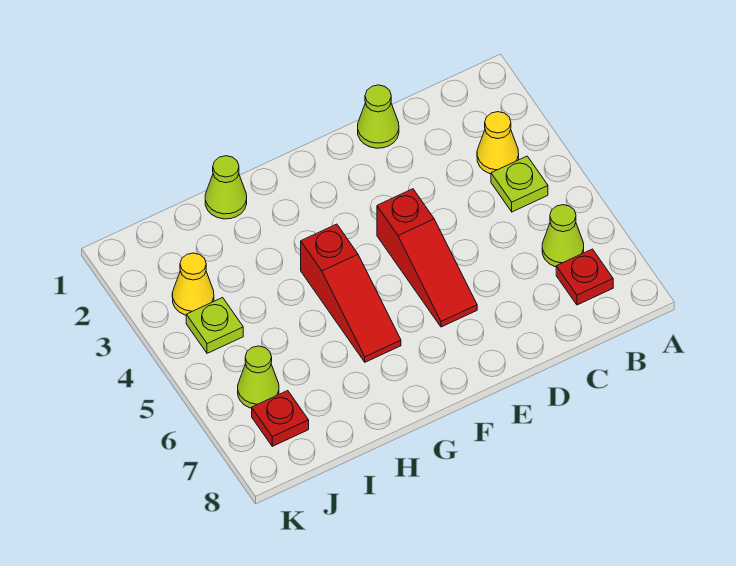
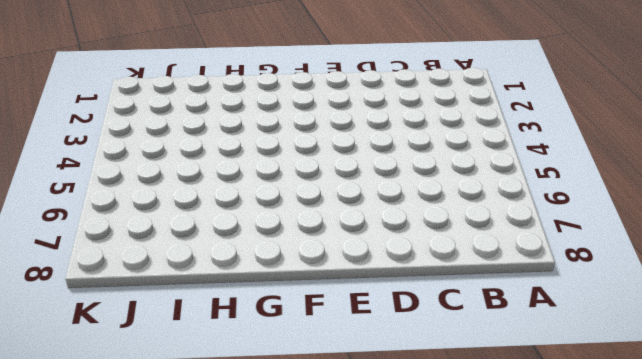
none -> yellow 1x1 cone [477,112,519,174]
none -> lime 1x1 plate [491,156,548,212]
none -> lime 1x1 cone [542,205,584,267]

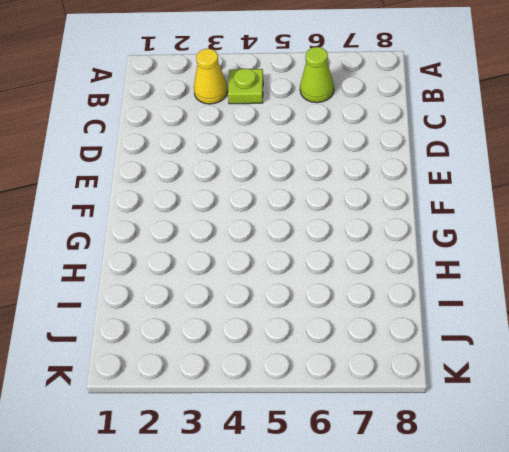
none -> red 1x1 plate [556,249,613,305]
none -> lime 1x1 cone [358,85,399,148]
none -> red 1x3 slope [377,189,477,327]

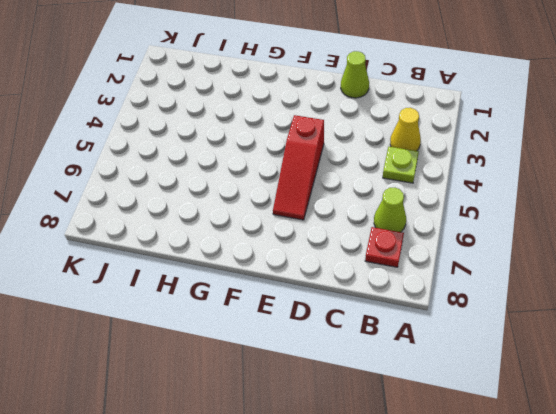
none -> red 1x3 slope [301,224,401,362]
none -> lime 1x1 cone [205,156,247,219]
none -> yellow 1x1 cone [172,253,214,315]

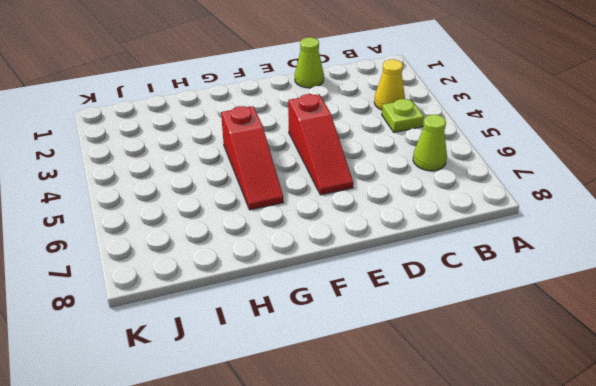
none -> red 1x1 plate [556,249,613,305]
none -> lime 1x1 cone [205,156,247,219]
none -> yellow 1x1 cone [172,253,214,315]

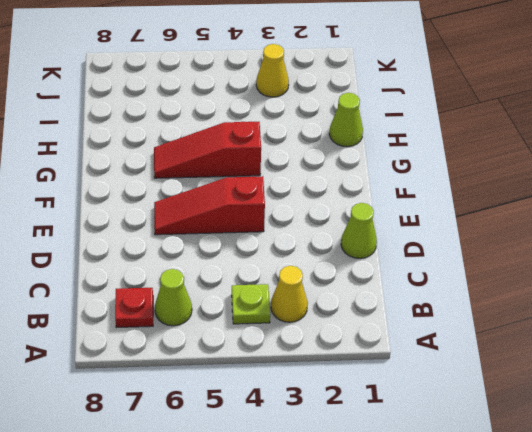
none -> lime 1x1 plate [186,298,243,353]
none -> lime 1x1 cone [238,346,279,408]
none -> red 1x1 plate [252,391,309,446]

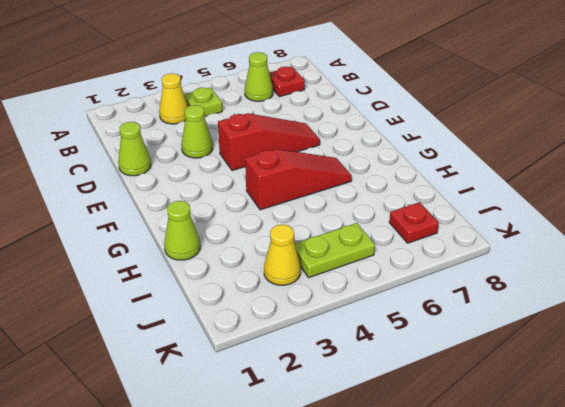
lime 1x1 cone [181,105,213,158] -> lime 1x1 cone moved to [238,346,279,408]
lime 1x2 plate [295,223,375,278] -> lime 1x1 plate [186,298,243,353]

